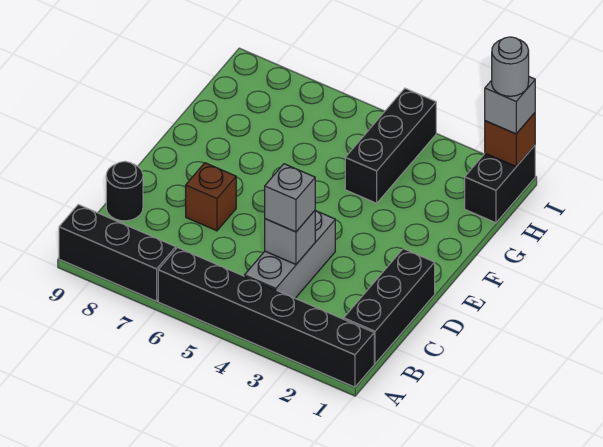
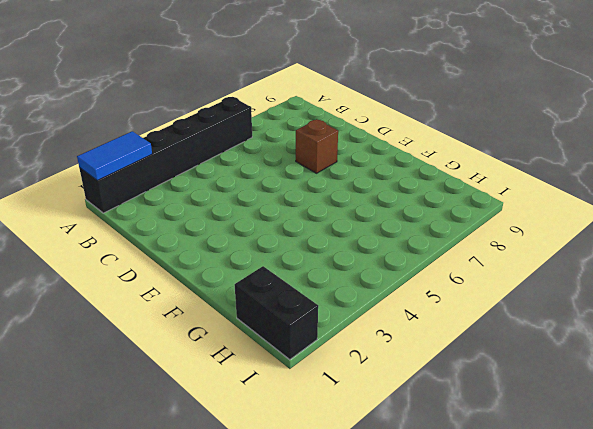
blue 1x2 tile [77,131,152,181] -> none
none -> black 1x3 brick [59,205,176,301]
none -> black 1x3 brick [344,249,435,364]
none -> grey 1x3 brick [244,211,335,298]

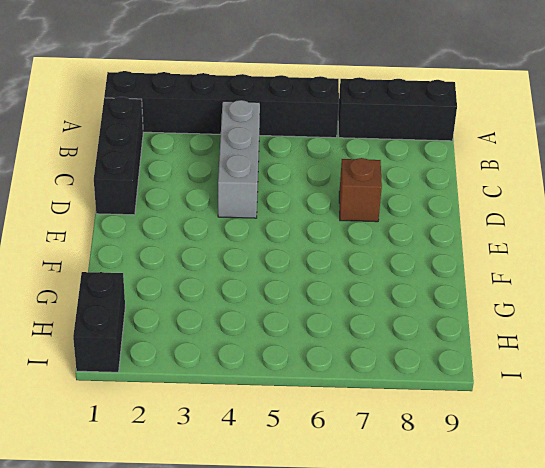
none -> black 1x1 round brick [106,161,143,221]
none -> black 1x3 brick [345,88,436,203]
none -> grey 1x1 brick [265,211,315,264]

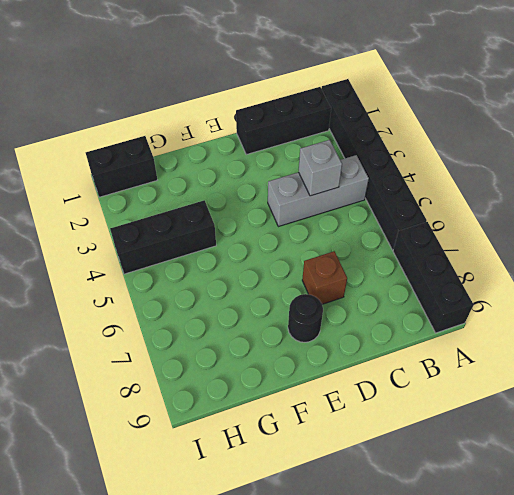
black 1x1 round brick [288,294,323,342] -> black 1x1 round brick moved to [106,161,143,221]
none -> brown 1x1 brick [485,113,535,166]
none -> grey 1x1 brick [265,164,315,232]
none -> grey 1x1 brick [485,77,535,134]

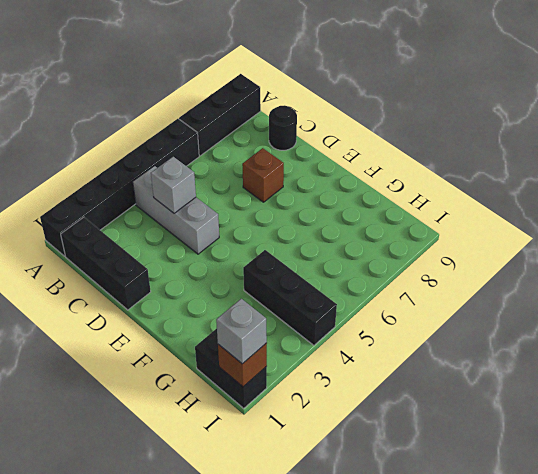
none -> grey 1x1 brick [265,164,315,232]
none -> grey 1x1 round brick [492,37,529,96]

